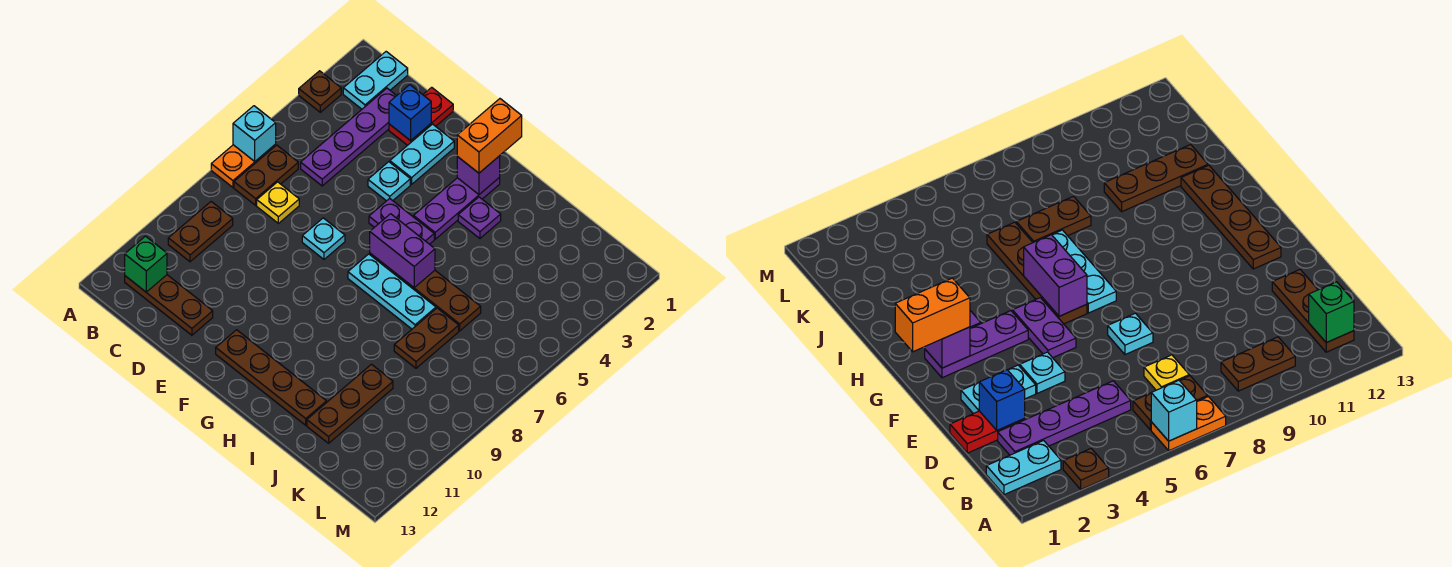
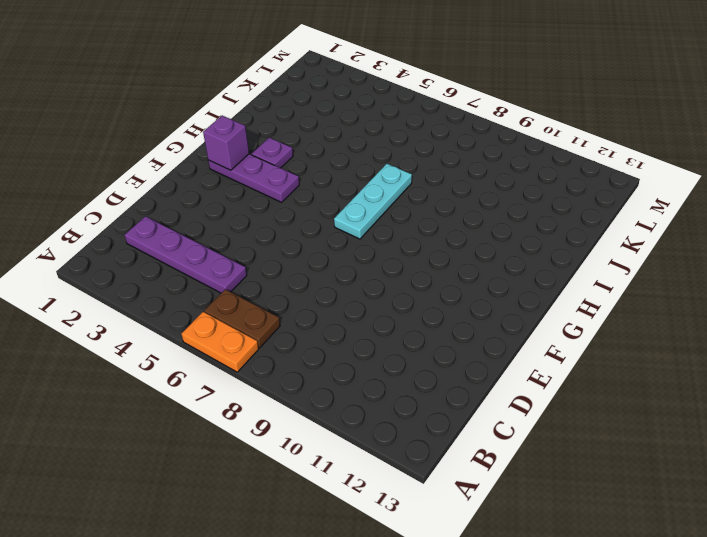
none -> brown 1x1 plate [299,71,341,112]
none -> cyan 1x2 plate [343,52,408,109]
none -> brown 1x2 plate [168,202,233,262]

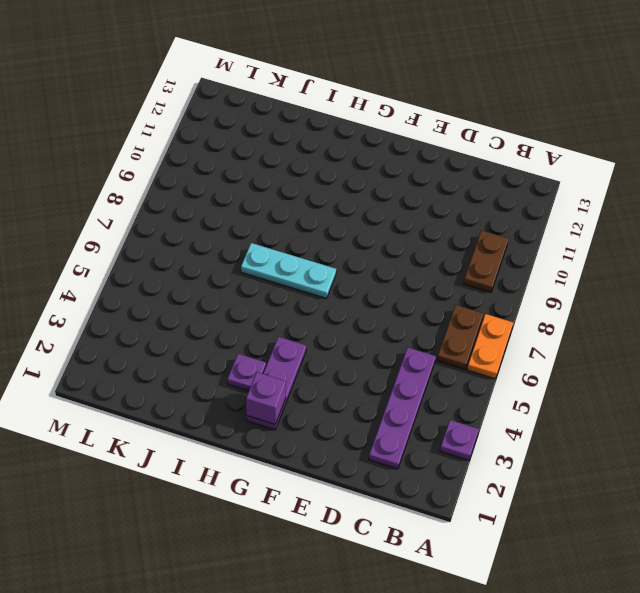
purple 1x1 plate [440,420,479,461] -> brown 1x1 plate [299,71,341,112]
none -> cyan 1x2 plate [343,52,408,109]
none -> brown 1x3 plate [125,275,213,335]
none -> yellow 1x1 plate [257,182,299,223]

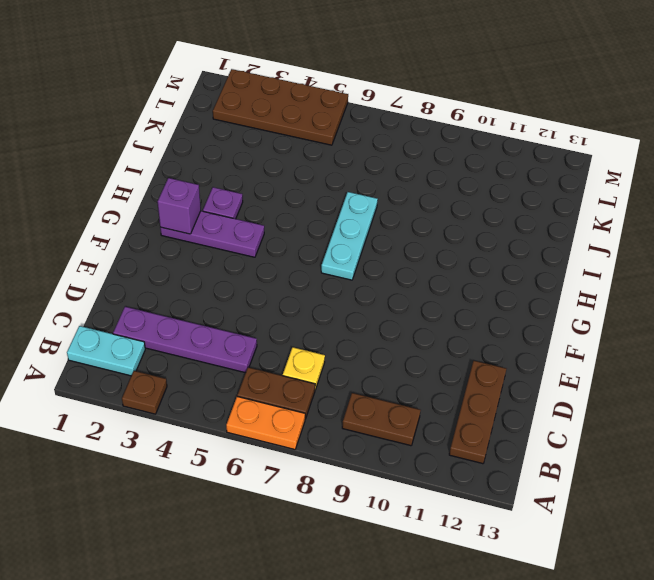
brown 2x4 plate [213,69,348,145] -> none
none -> red 1x2 plate [389,87,453,145]
none -> cyan 1x2 plate [390,124,454,184]
none -> cyan 1x1 plate [368,162,410,201]

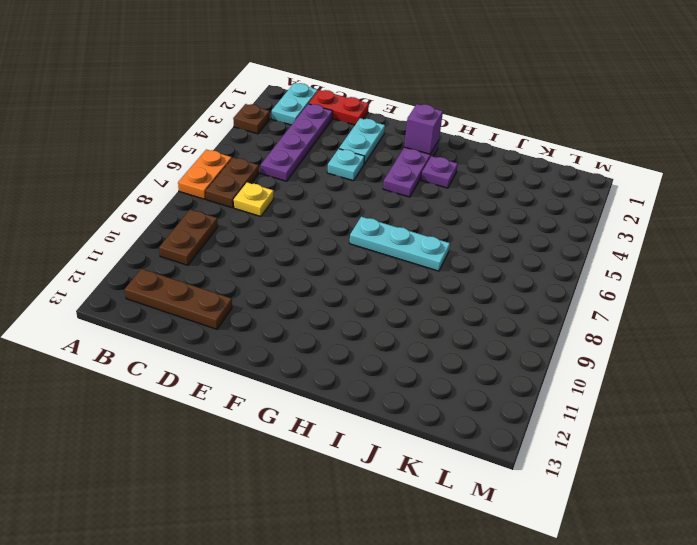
red 1x2 plate [309,90,369,125] -> red 1x2 plate turned to [389,87,453,145]
none -> cyan 1x1 plate [302,218,345,259]
none -> purple 1x2 plate [369,198,434,244]
none -> brown 1x4 plate [216,330,327,425]

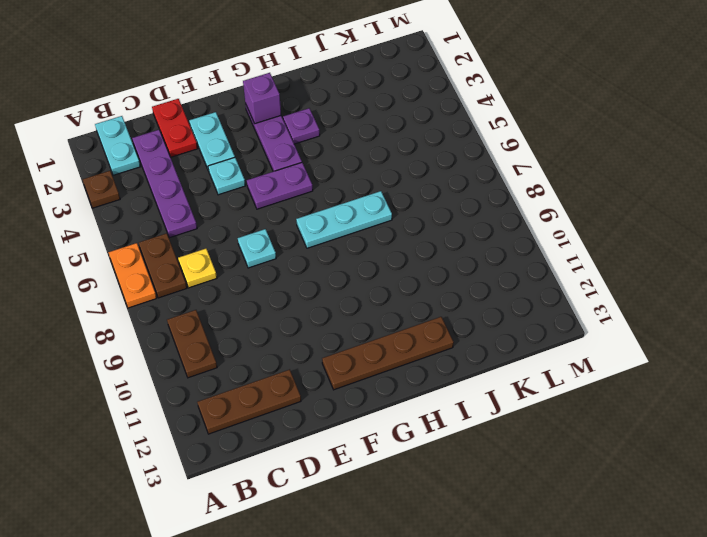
none -> brown 1x4 plate [370,253,481,331]
none -> brown 1x2 plate [394,308,459,368]
none -> brown 1x3 plate [307,364,393,443]

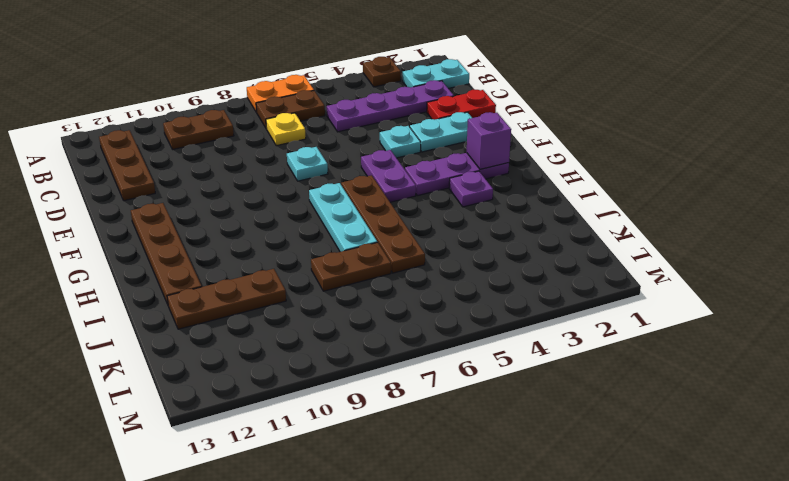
none -> cyan 1x1 brick [233,106,276,161]
none -> green 1x1 brick [125,236,167,292]
none -> blue 1x1 brick [389,85,431,141]

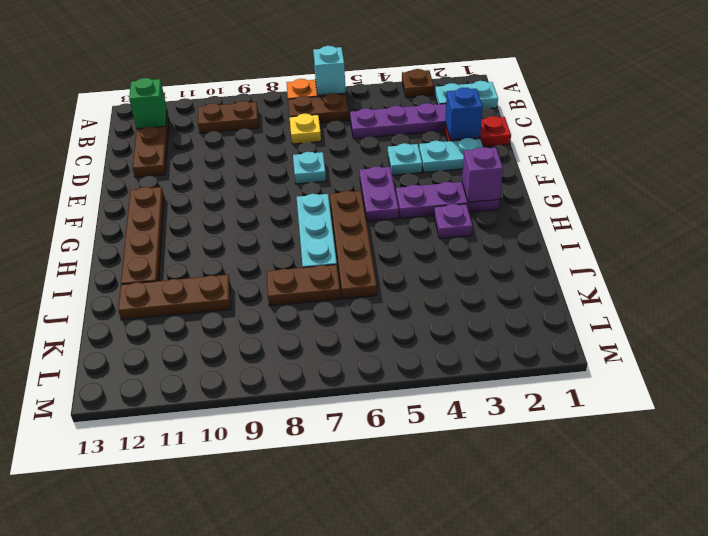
none -> purple 1x2 brick [370,214,435,287]
none -> orange 1x2 brick [457,99,522,173]

